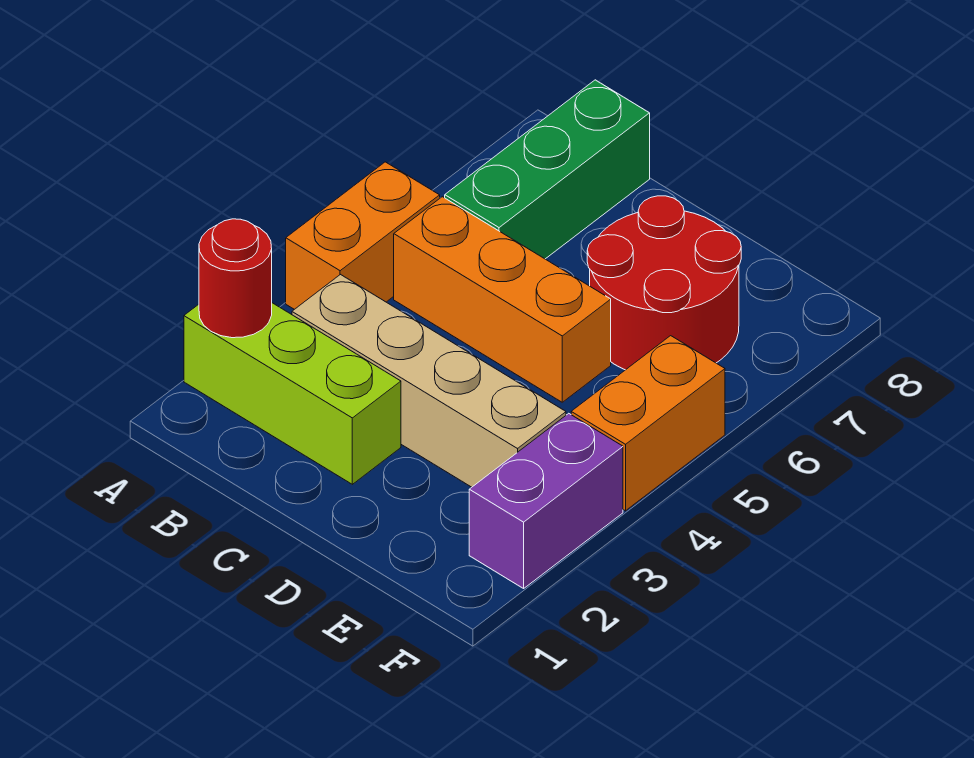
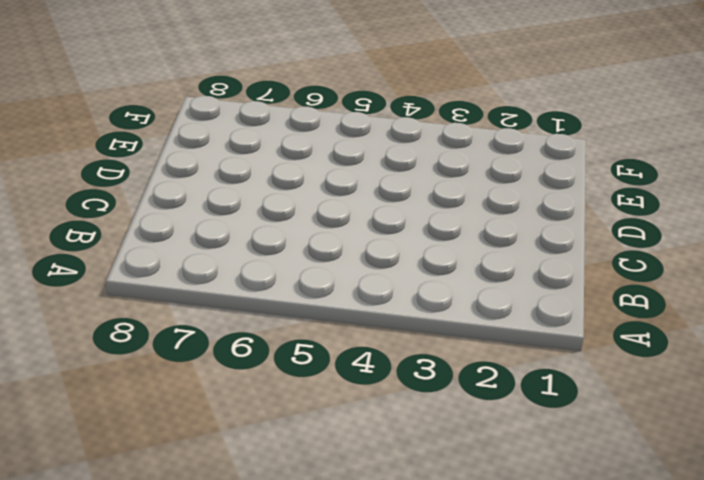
none -> lime 1x3 brick [184,303,401,484]
none -> orange 1x2 brick [286,162,440,309]

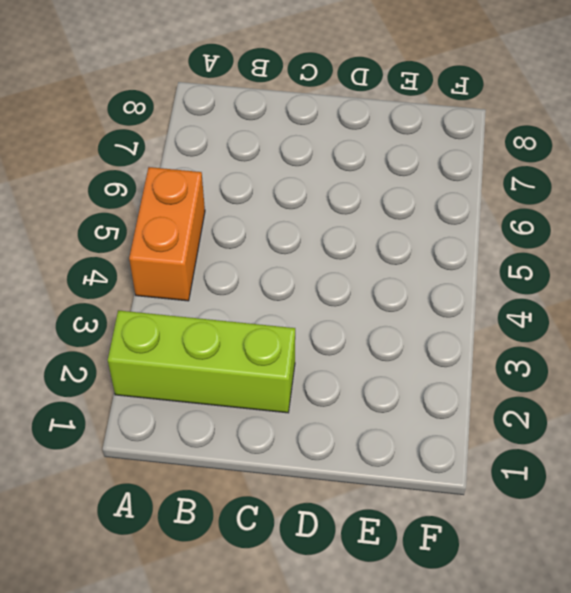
none -> tan 1x4 brick [292,275,566,487]
none -> orange 1x3 brick [394,197,611,402]

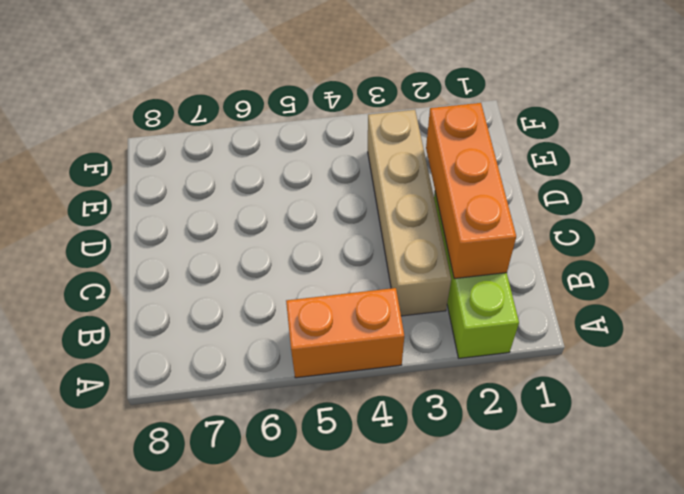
orange 1x3 brick [426,103,516,279] -> orange 1x3 brick moved to [394,197,611,402]
none -> green 1x3 brick [445,80,650,259]
none -> red 2x2 round brick [587,196,741,370]

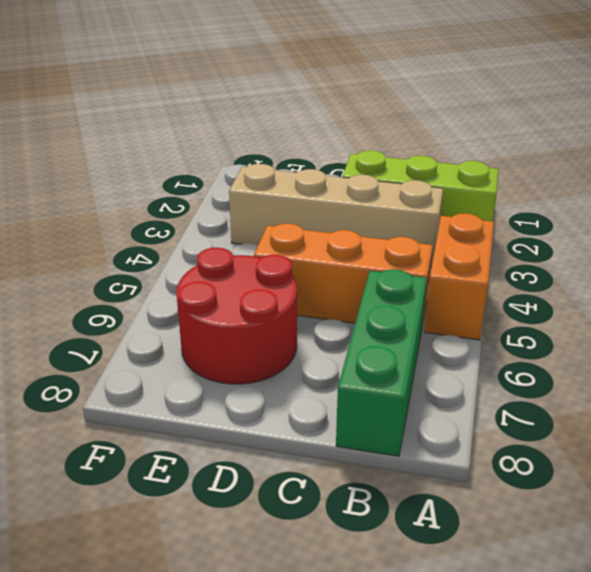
none -> purple 1x2 brick [469,413,623,588]
none -> orange 1x2 brick [571,336,725,511]

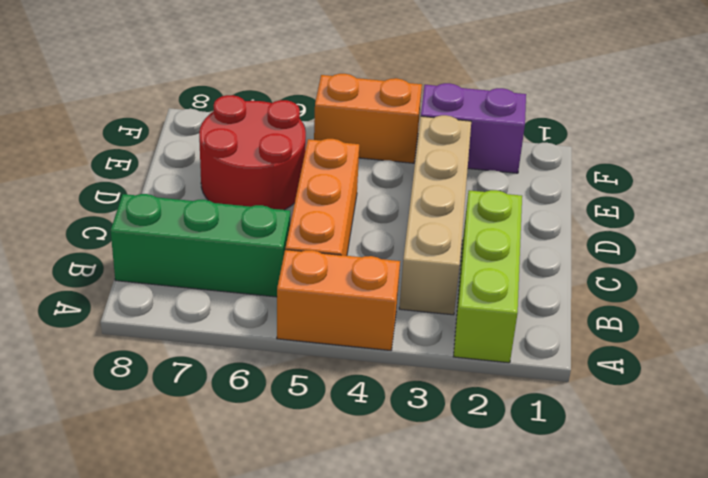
none -> red 1x1 round brick [199,219,272,338]

